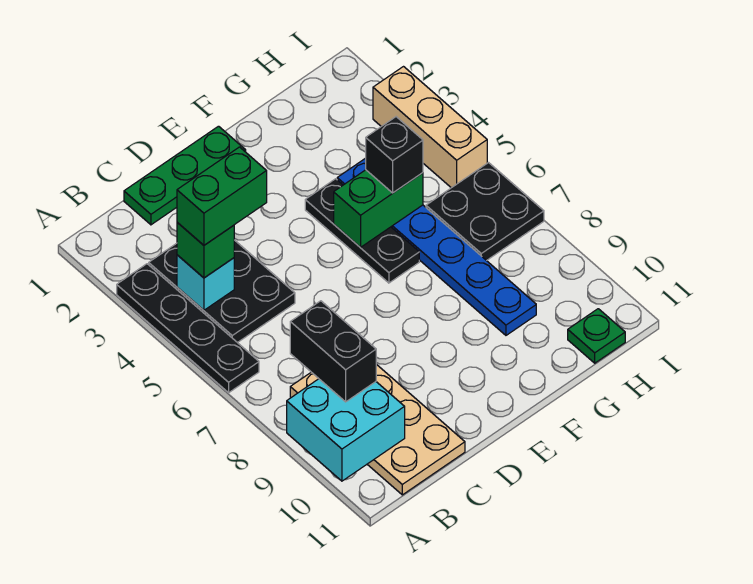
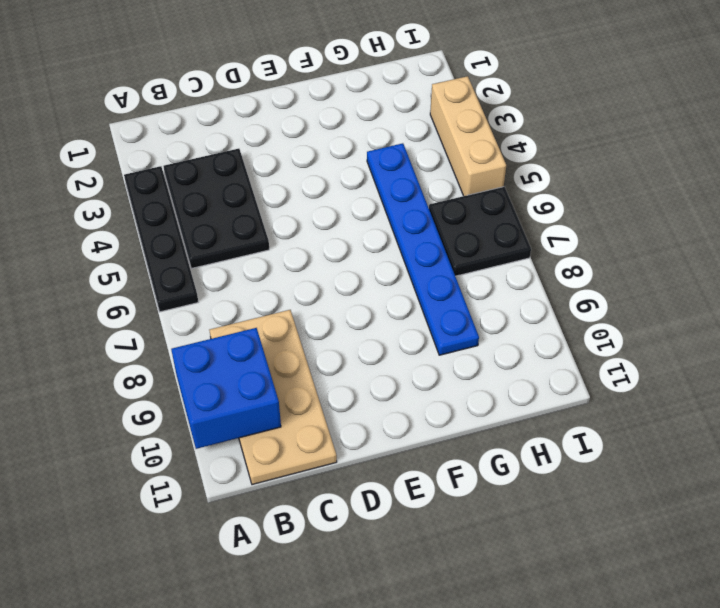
blue 2x2 brick [171,328,281,449] -> cyan 2x2 brick [287,379,405,481]
none -> green 1x3 plate [124,126,246,225]
none -> black 1x3 plate [305,179,419,283]
none -> green 1x1 plate [568,309,625,363]

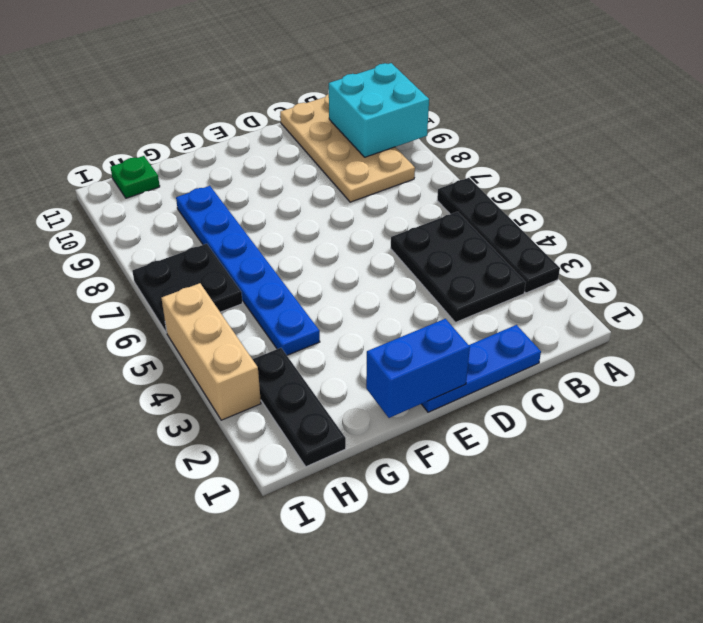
blue 1x3 plate [422,325,541,412] -> green 1x3 plate [124,126,246,225]
blue 1x2 brick [366,319,470,418] -> none
black 1x3 plate [253,348,346,467] -> black 1x3 plate moved to [305,179,419,283]
none -> cyan 1x1 brick [177,255,234,310]
none -> green 1x2 brick [334,170,423,247]
none -> green 1x1 brick [177,222,234,278]

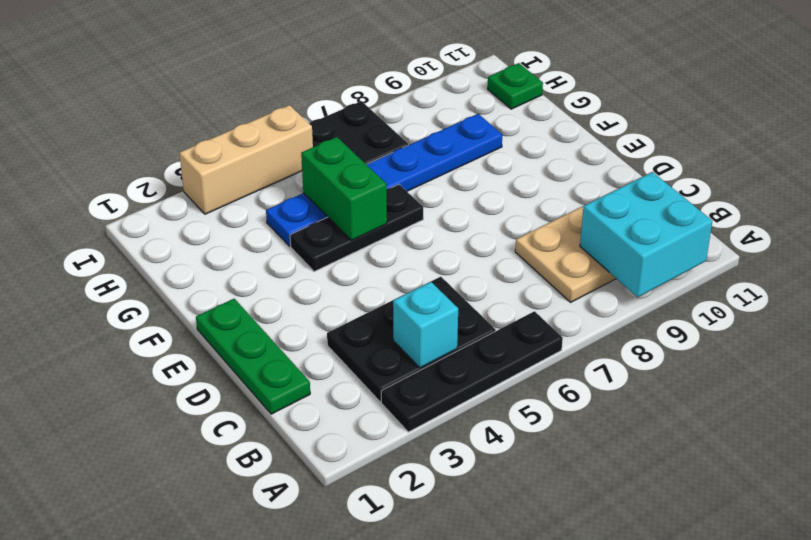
none -> green 1x1 brick [177,222,234,278]
none -> black 1x2 brick [290,301,376,402]
none -> black 1x1 brick [366,117,423,193]

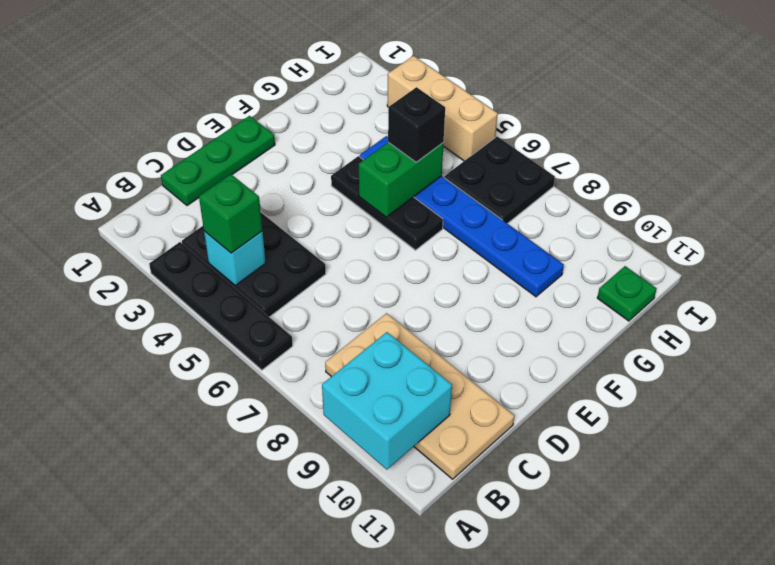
none -> black 1x2 brick [290,301,376,402]
none -> green 1x2 brick [177,147,267,245]

